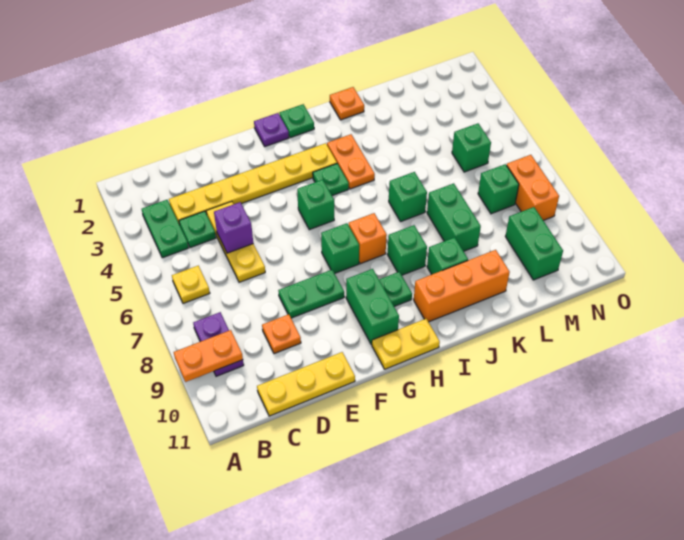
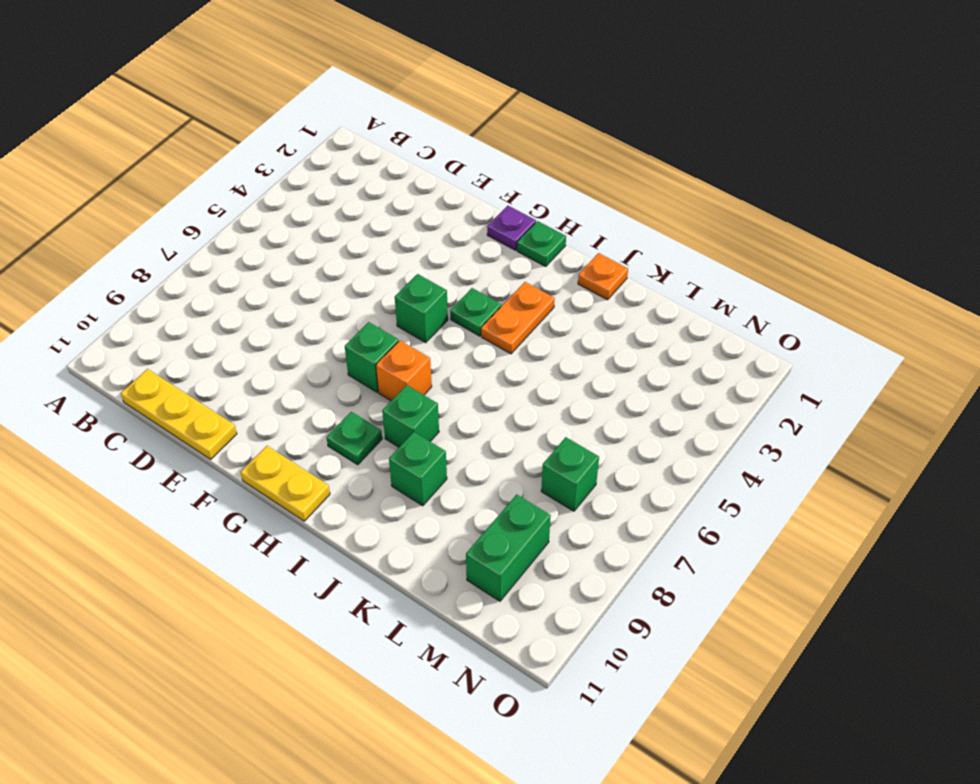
none -> green 1x2 plate [142,200,188,258]
none -> yellow 1x1 plate [172,266,210,303]
none -> purple 1x2 plate [193,312,244,376]
none -> yellow 1x6 plate [169,143,337,225]

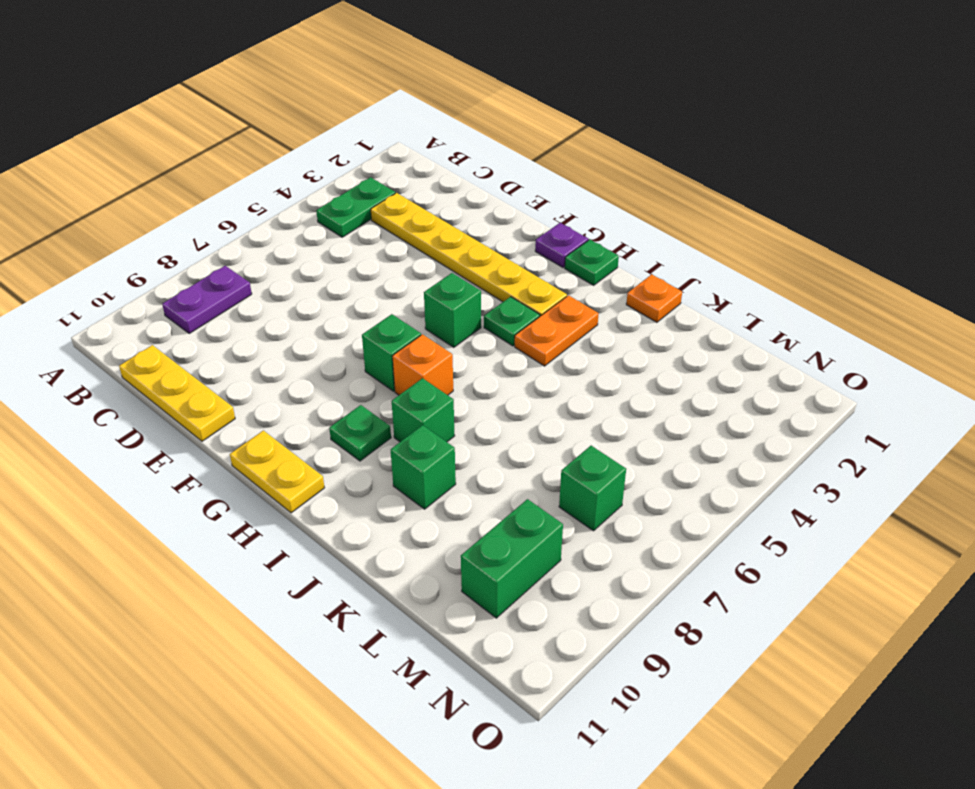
none -> yellow 1x1 plate [172,266,210,303]
none -> green 1x1 plate [179,211,216,248]
none -> yellow 1x3 plate [206,201,265,282]
none -> orange 1x1 plate [262,314,301,354]

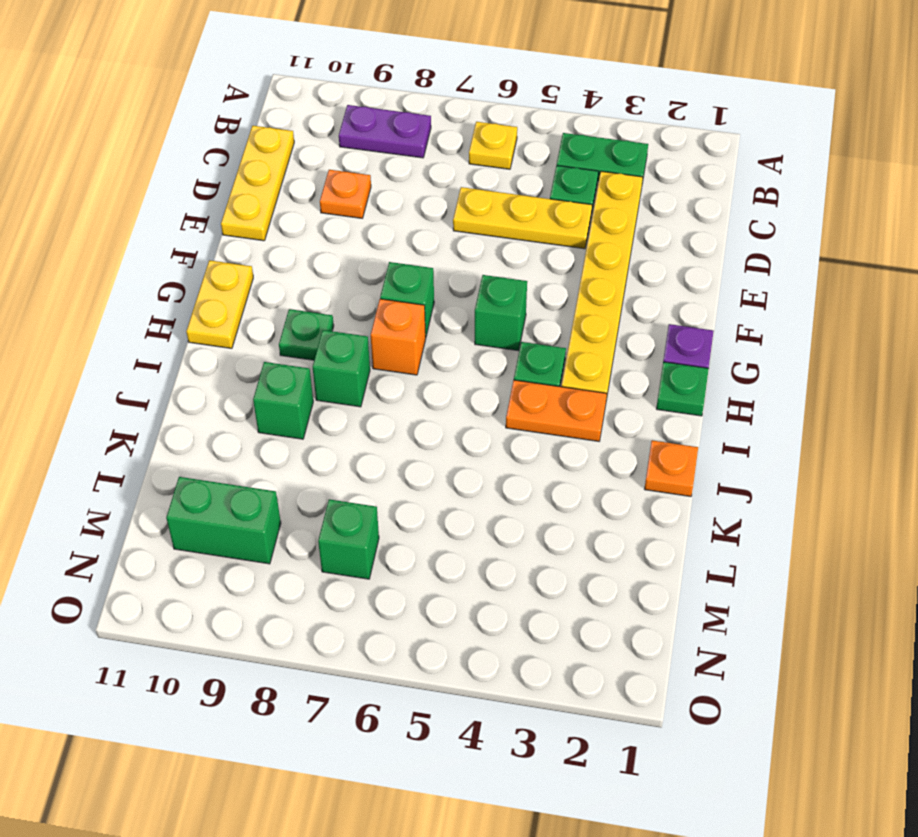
none -> green 1x2 plate [278,270,344,318]
none -> green 1x2 brick [346,269,399,345]
none -> orange 1x3 brick [414,250,510,322]
none -> green 1x1 brick [389,172,427,222]

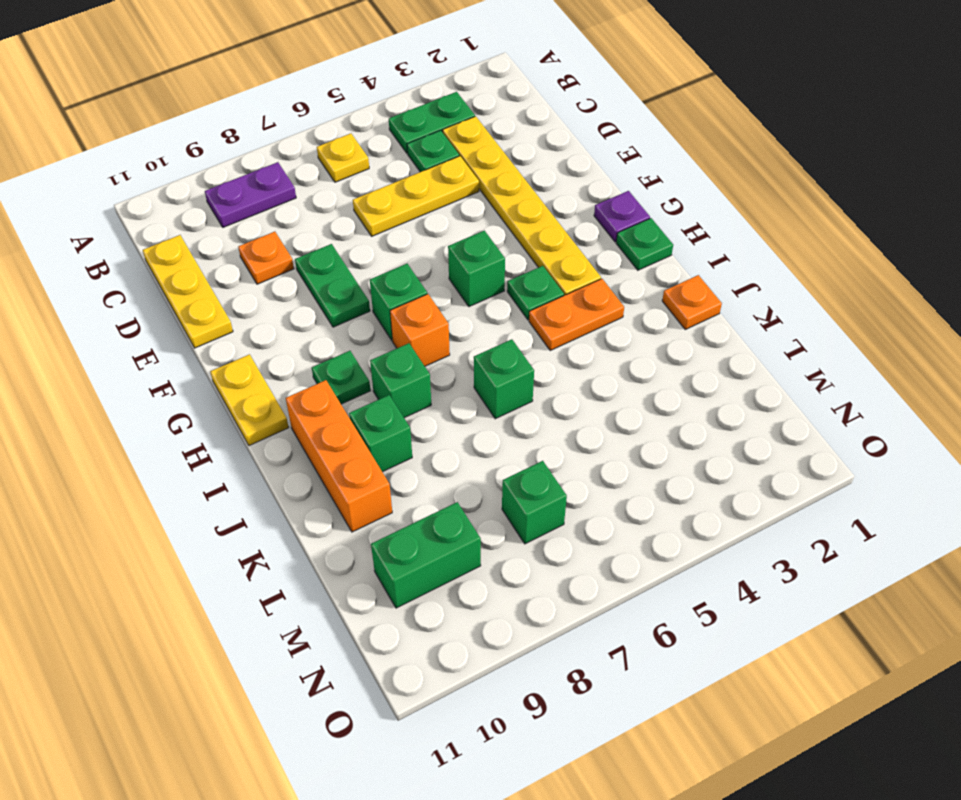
none -> green 1x2 brick [346,269,399,345]
none -> green 1x2 brick [427,183,481,251]
none -> green 1x1 brick [452,123,491,172]
none -> orange 1x2 brick [507,155,559,220]

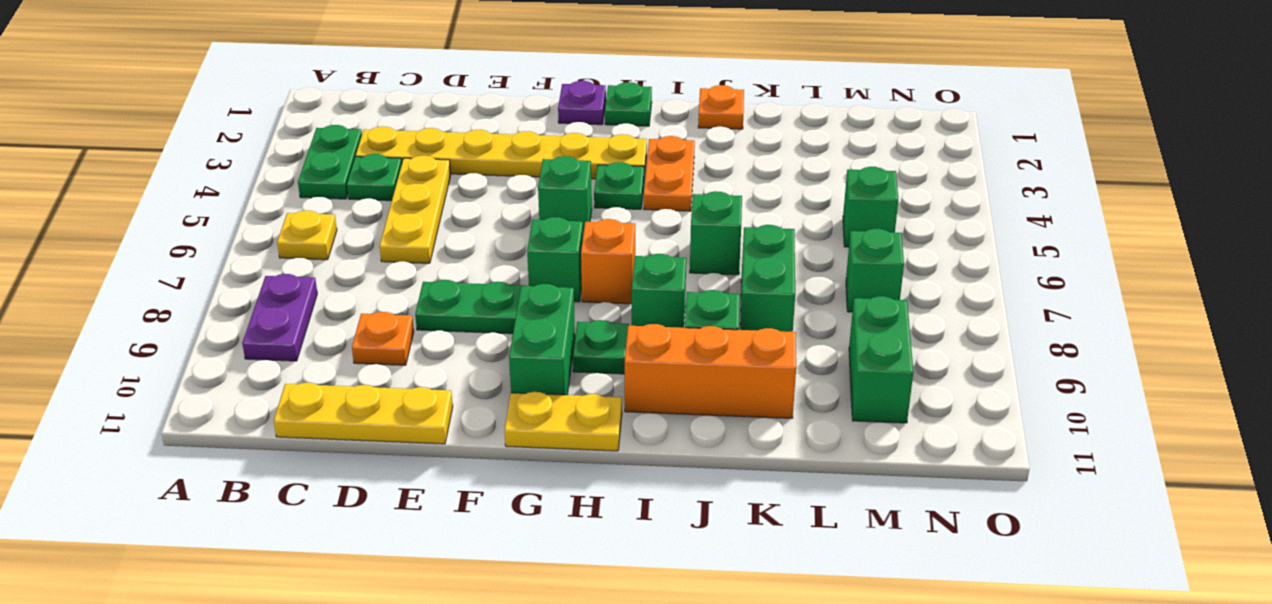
none -> orange 1x2 brick [507,155,559,220]
none -> orange 1x2 plate [174,330,243,382]
none -> purple 1x1 brick [214,202,253,253]

